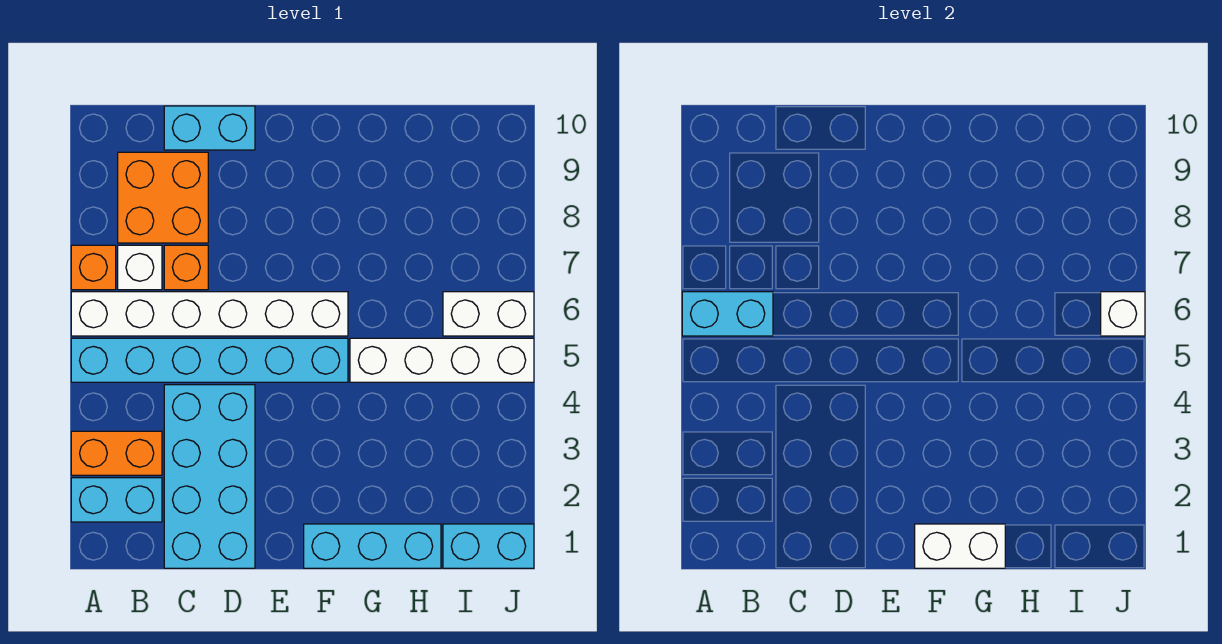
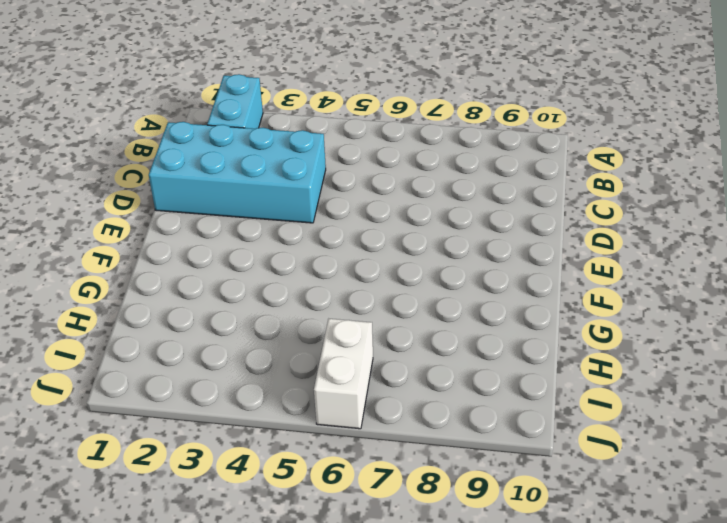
none -> orange 1x2 brick [71,431,162,475]
none -> cyan 1x6 brick [71,338,348,382]
none -> white 1x6 brick [71,292,348,336]

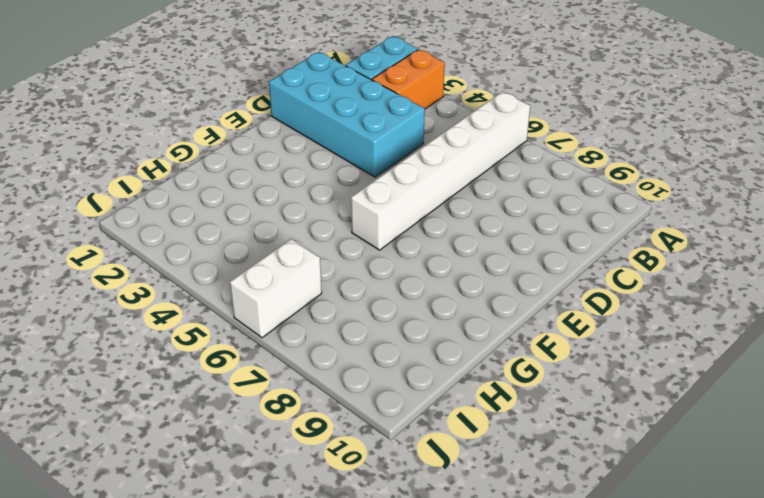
none -> cyan 1x6 brick [71,338,348,382]
none -> orange 1x1 brick [71,245,116,290]
none -> white 1x1 brick [118,245,162,290]

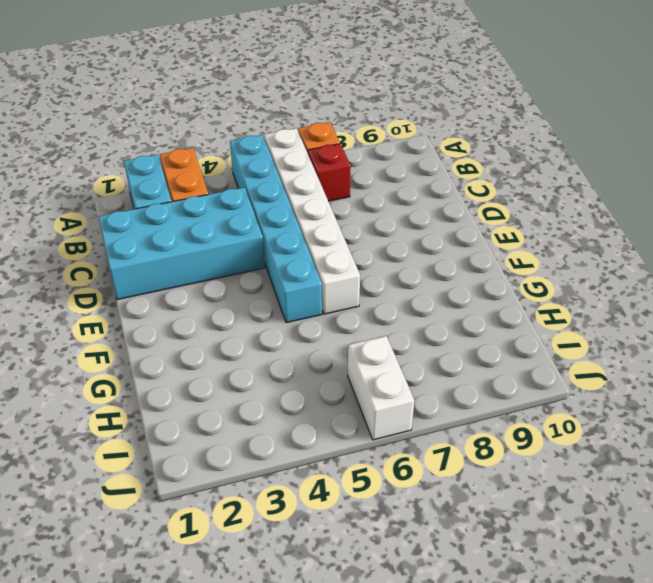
red 1x1 brick [308,144,351,201] -> white 1x1 brick [118,245,162,290]
none -> orange 2x2 brick [118,152,208,243]
none -> orange 1x1 brick [164,245,208,290]
none -> cyan 1x2 brick [164,106,255,150]

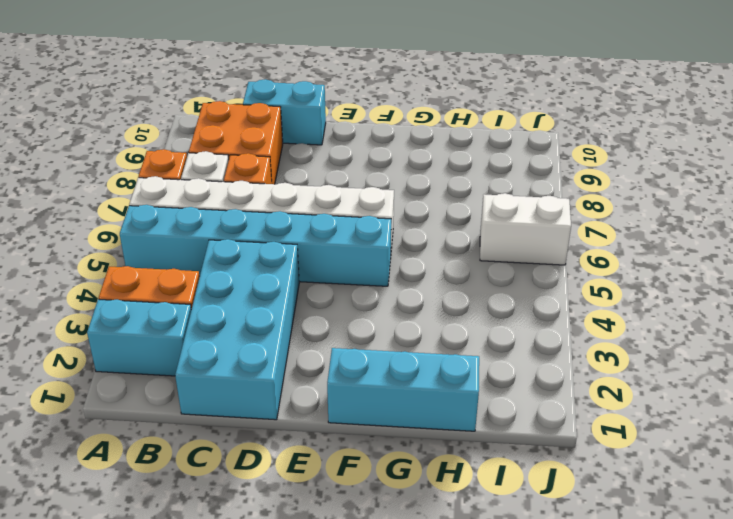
none -> white 1x4 brick [350,338,534,382]
none -> cyan 1x2 brick [443,524,534,568]
none -> cyan 1x2 brick [682,292,773,336]

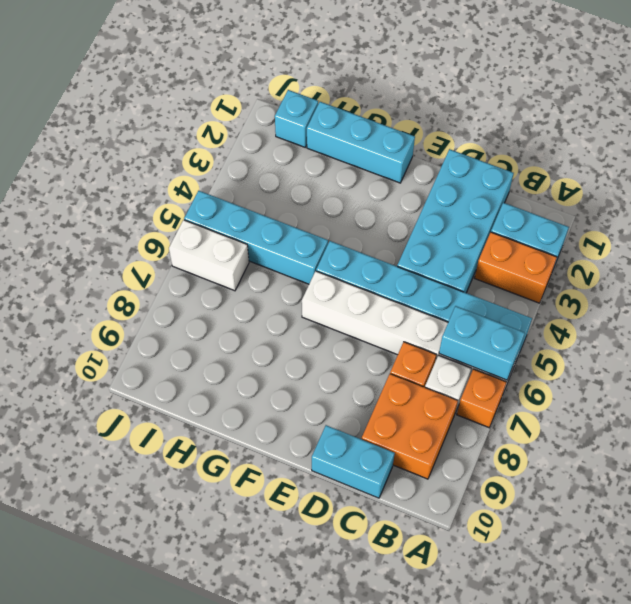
cyan 1x4 brick [184,191,328,284] -> white 1x4 brick [350,338,534,382]
cyan 1x1 brick [275,90,318,147] -> cyan 1x2 brick [443,524,534,568]
none -> white 1x2 brick [915,524,1005,568]
none -> white 1x1 brick [1101,292,1145,336]

